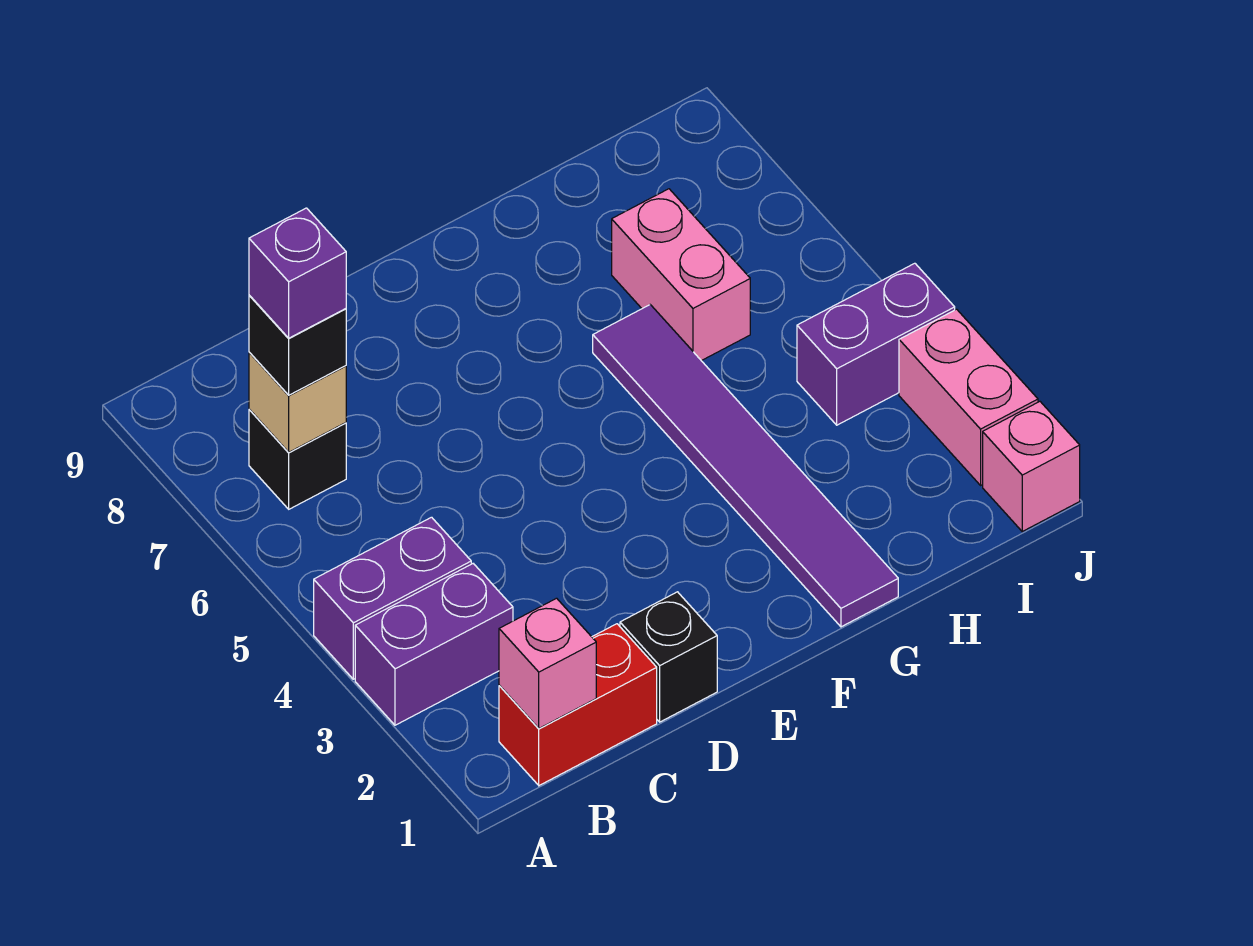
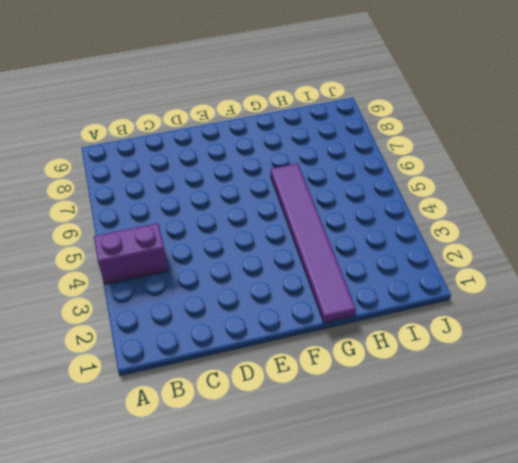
none -> purple 1x2 brick [355,564,513,725]
none -> red 1x2 brick [499,624,657,785]
none -> black 1x1 brick [249,409,346,509]

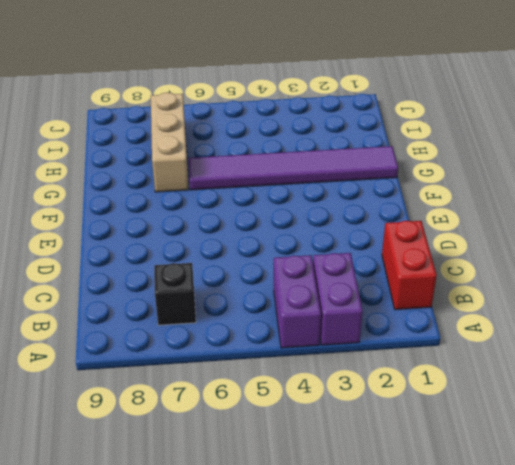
tan 1x3 brick [151,92,189,192] -> pink 1x2 brick [612,189,750,361]
none -> black 1x1 brick [620,592,717,722]
none -> purple 1x2 brick [797,263,955,425]
none -> pink 1x1 brick [983,402,1080,531]

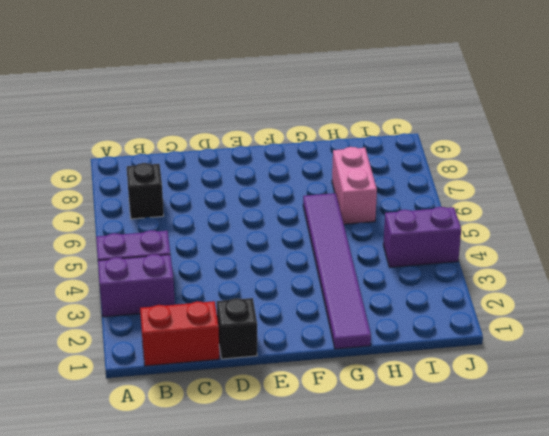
none -> pink 1x1 brick [983,402,1080,531]
none -> pink 1x2 brick [899,309,1038,485]
none -> pink 1x1 brick [499,598,596,728]

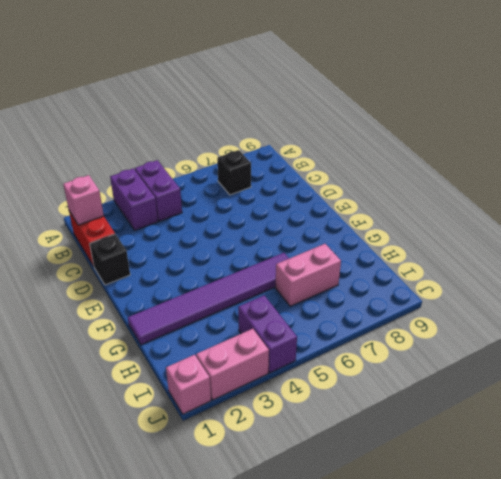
none -> tan 1x1 brick [249,353,346,452]
none -> black 1x1 brick [249,295,346,395]
none -> purple 1x1 brick [249,208,346,338]

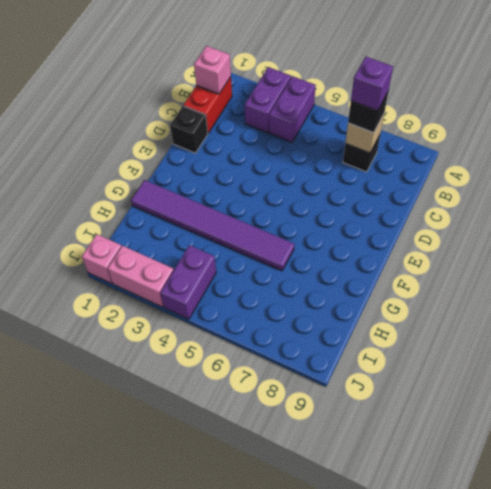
none -> pink 1x2 brick [612,189,750,361]

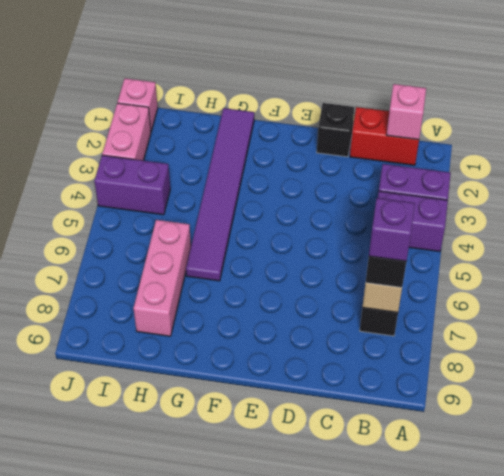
pink 1x3 brick [133,220,191,336] -> pink 1x2 brick [612,189,750,361]

